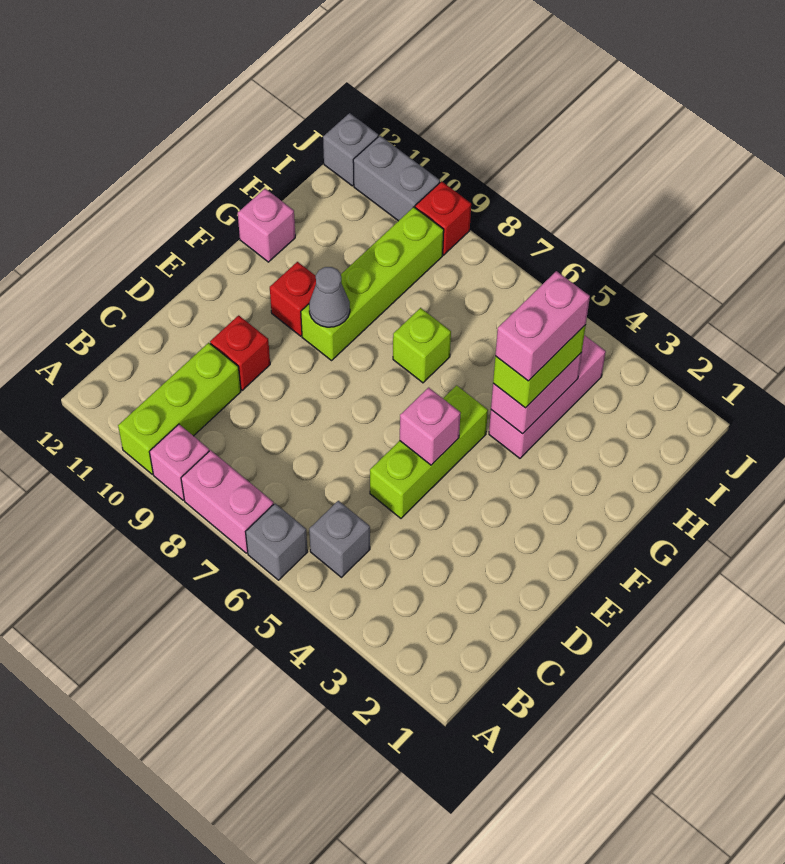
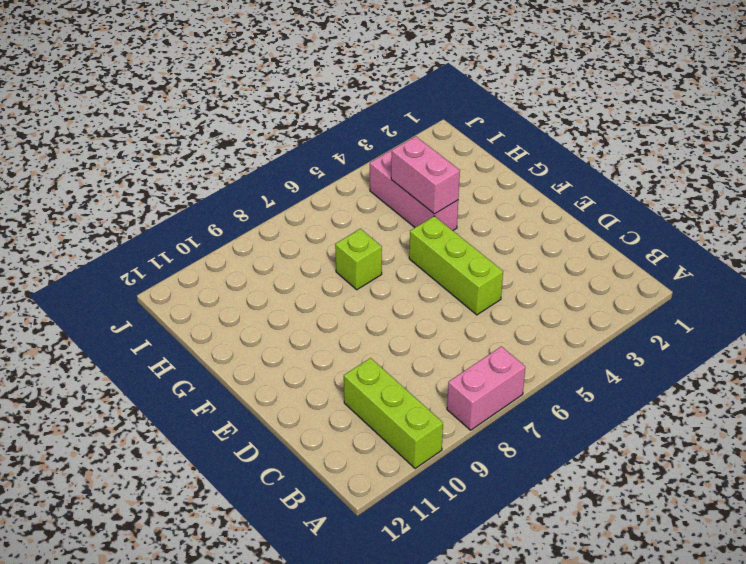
none -> grey 1x1 brick [246,504,307,580]
none -> pink 1x1 brick [149,424,209,500]
none -> grey 1x1 brick [309,501,370,577]

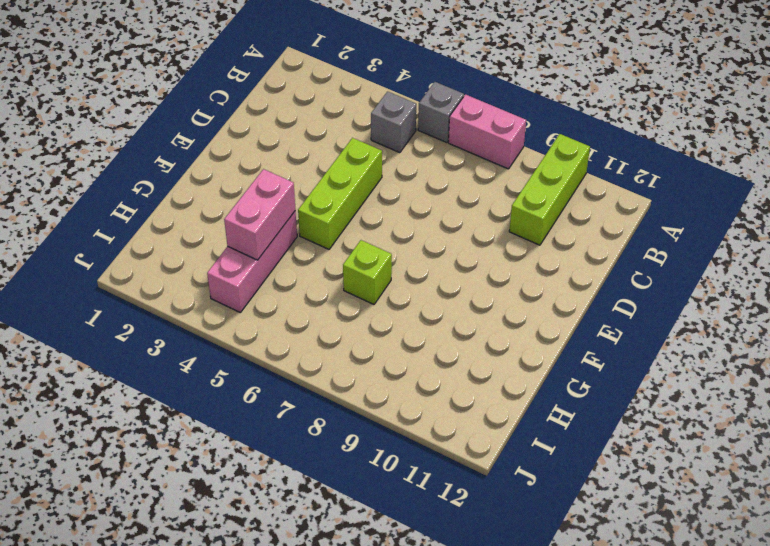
none -> pink 1x1 brick [149,424,209,500]
none -> red 1x1 brick [210,315,270,390]
none -> lime 1x4 brick [301,207,444,360]

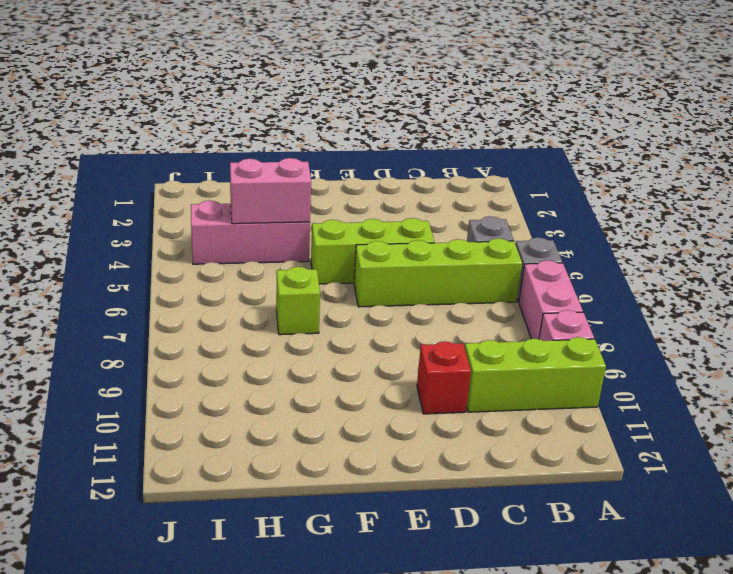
lime 1x4 brick [354,238,522,307] -> lime 1x4 brick moved to [301,207,444,360]
none -> red 1x1 brick [270,262,316,336]
none -> pink 1x1 brick [238,189,295,262]
none -> red 1x1 brick [415,181,471,255]

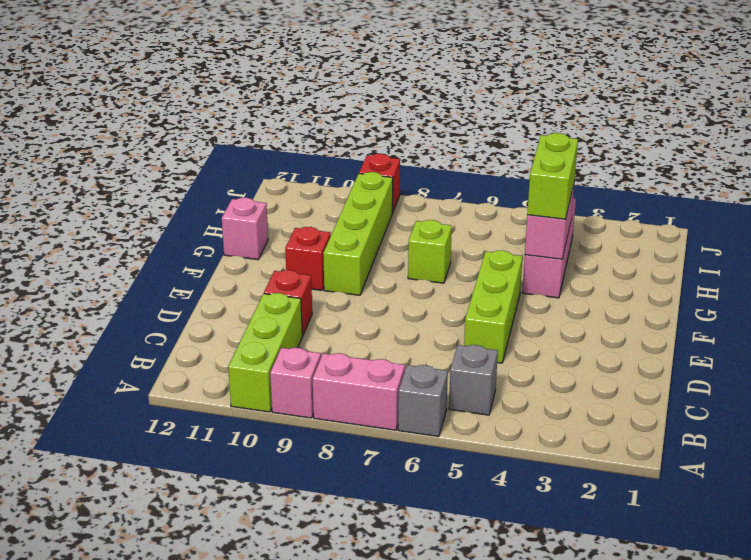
none -> grey 1x2 brick [353,136,440,221]
none -> grey 1x1 brick [323,113,378,186]
none -> pink 1x1 brick [400,388,461,465]

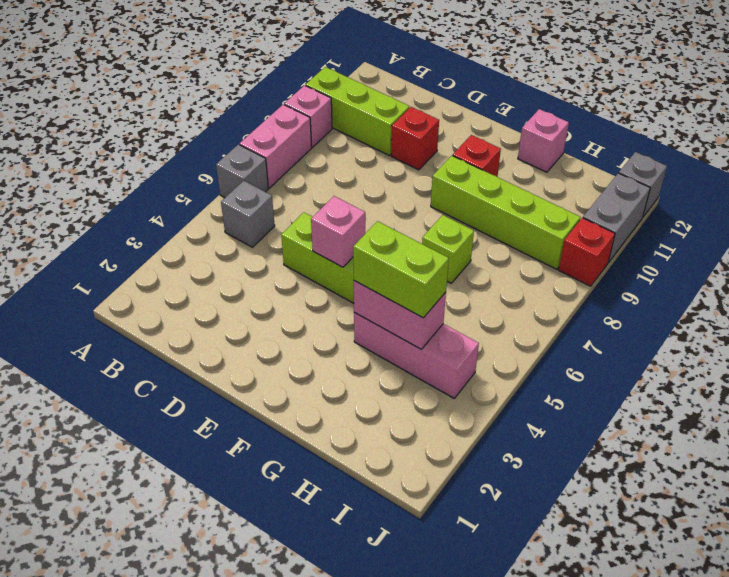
none -> grey 1x1 cone [309,267,350,327]
none -> pink 1x2 brick [495,271,590,381]

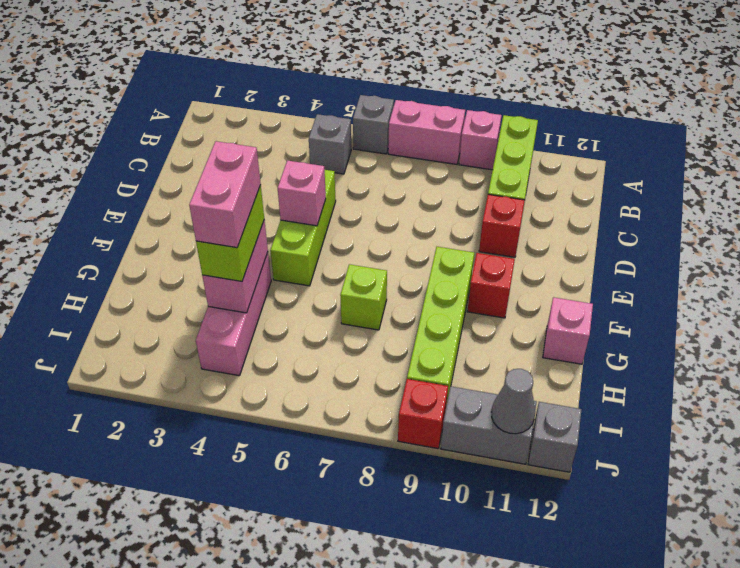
grey 1x1 cone [491,369,535,434] -> grey 1x1 cone moved to [309,267,350,327]

